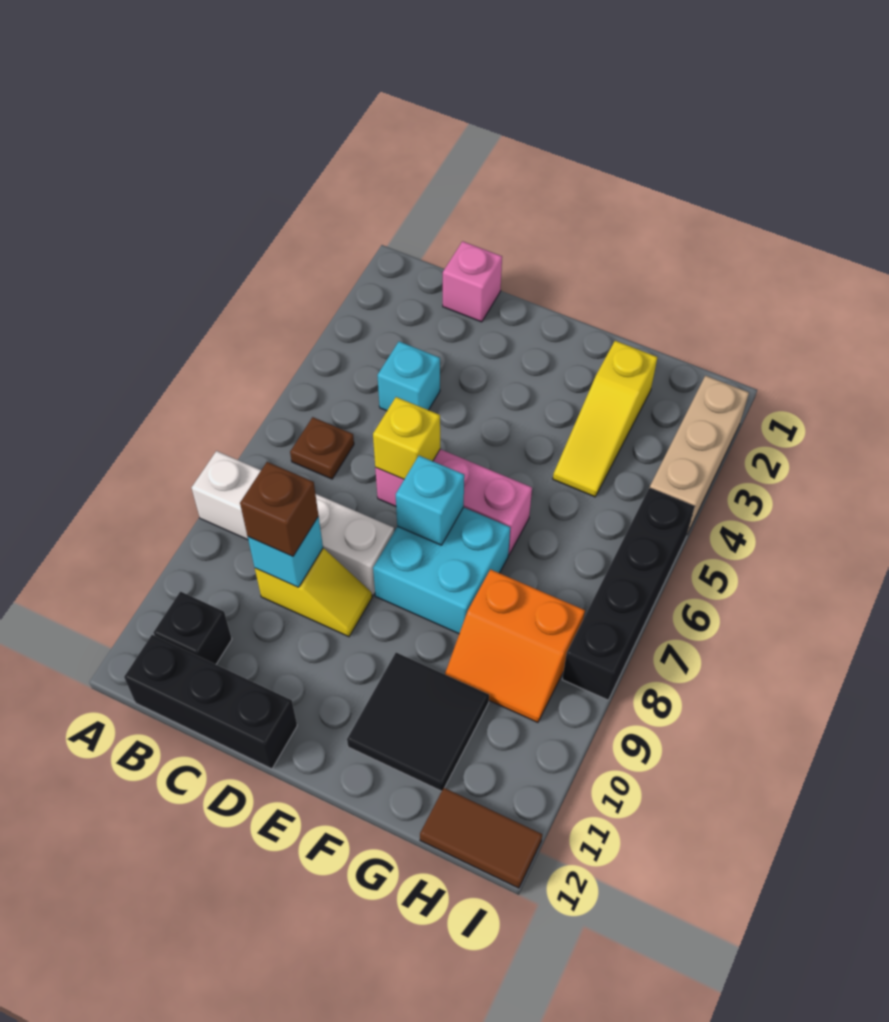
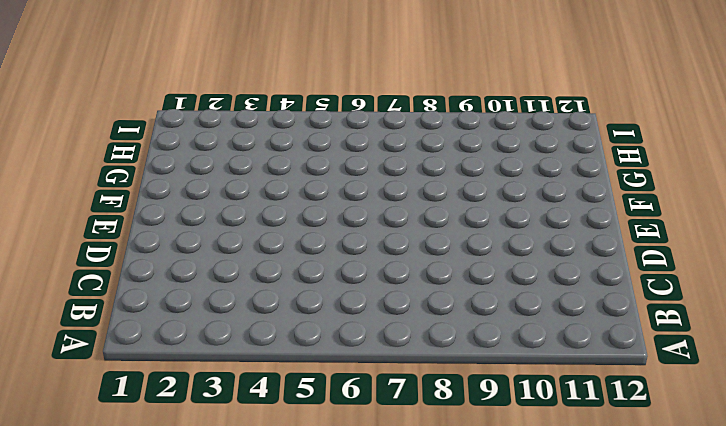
none -> white 1x4 brick [192,451,394,595]
none -> brown 1x1 plate [290,417,354,479]
none -> black 1x1 brick [153,592,232,664]

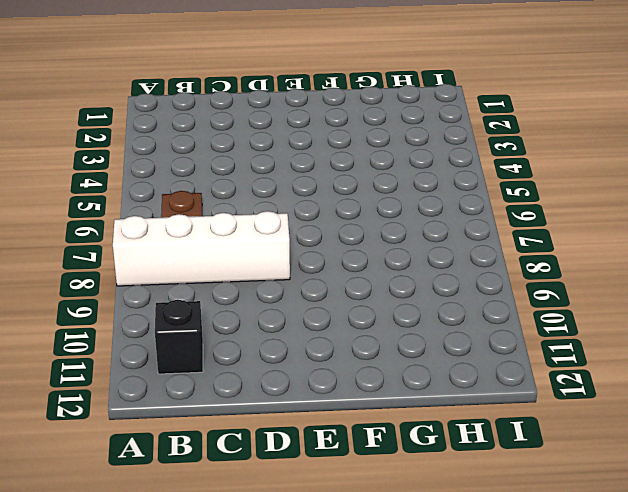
none -> black 1x3 brick [124,635,297,769]
none -> pink 1x1 brick [443,241,502,322]
none -> cyan 1x1 brick [377,341,440,411]

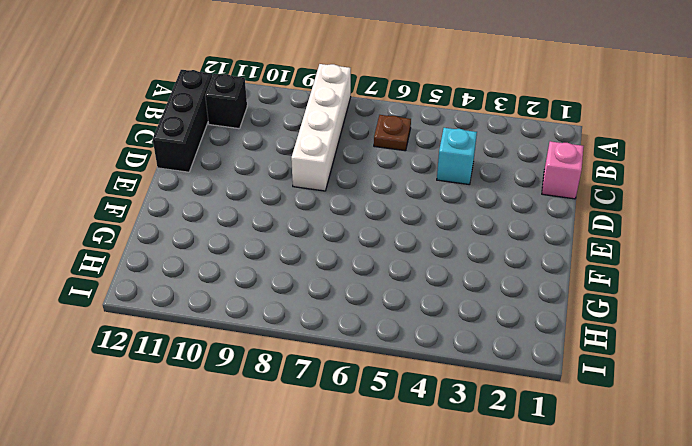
none -> yellow 1x2 slope [255,548,372,637]
none -> pink 1x3 brick [375,449,532,555]
none -> cyan 2x2 brick [373,507,510,634]

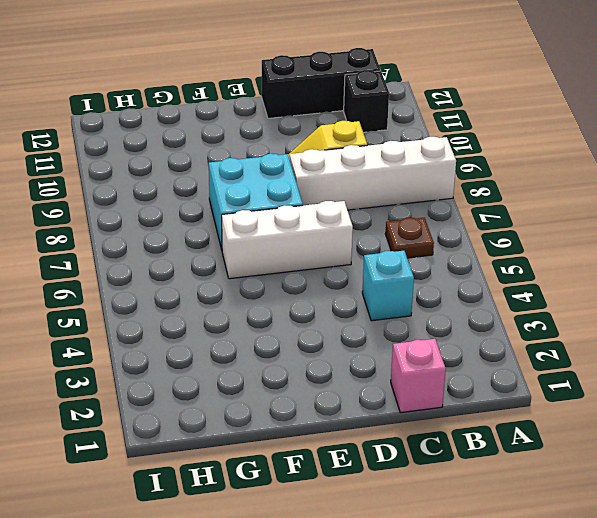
white 1x3 brick [222,201,353,279] -> pink 1x3 brick [375,449,532,555]
none -> black 2x2 tile [347,653,489,791]
none -> yellow 1x3 slope [553,341,657,497]
none -> orange 2x2 slope [445,569,585,722]

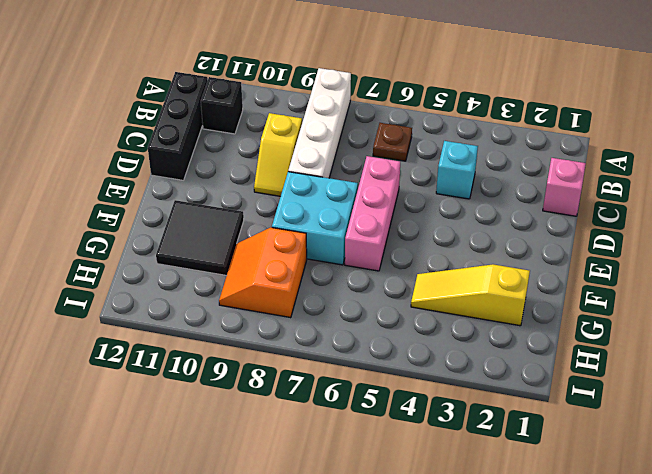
none -> brown 1x2 tile [420,788,542,888]
none -> tan 1x3 brick [650,376,749,534]
none -> black 1x4 brick [562,488,694,700]

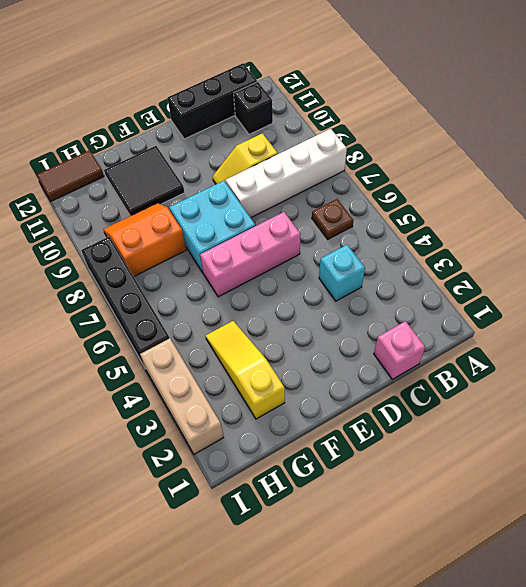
none -> cyan 1x1 brick [248,517,323,587]
none -> yellow 1x1 brick [373,397,440,479]
none -> cyan 1x1 brick [396,456,464,545]

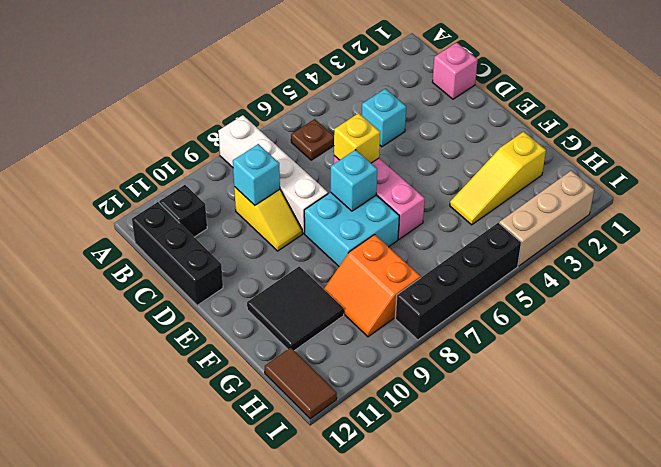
none -> brown 1x1 brick [240,462,319,556]

